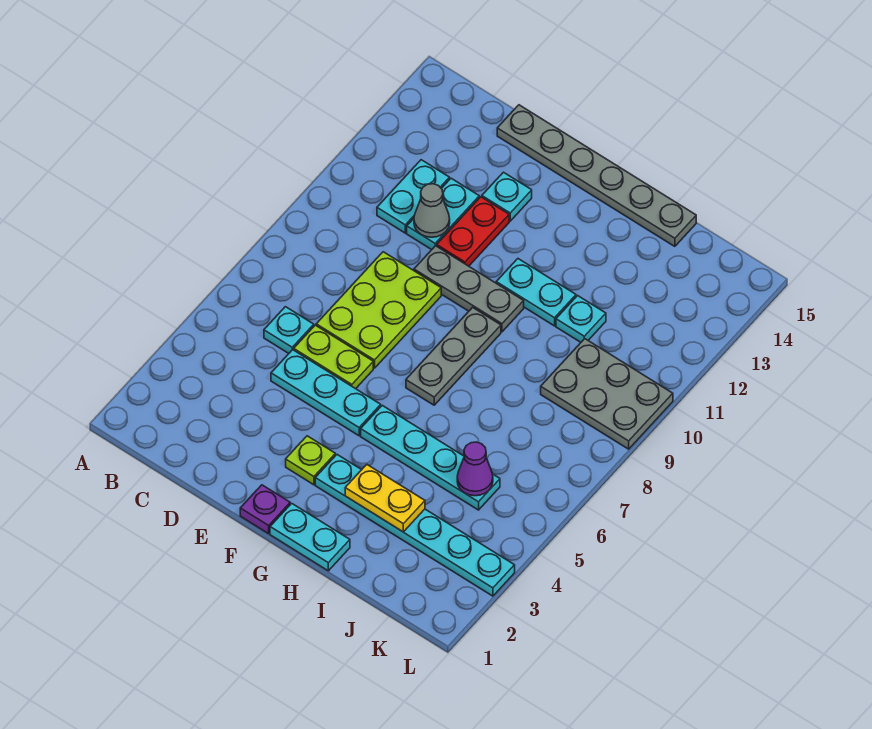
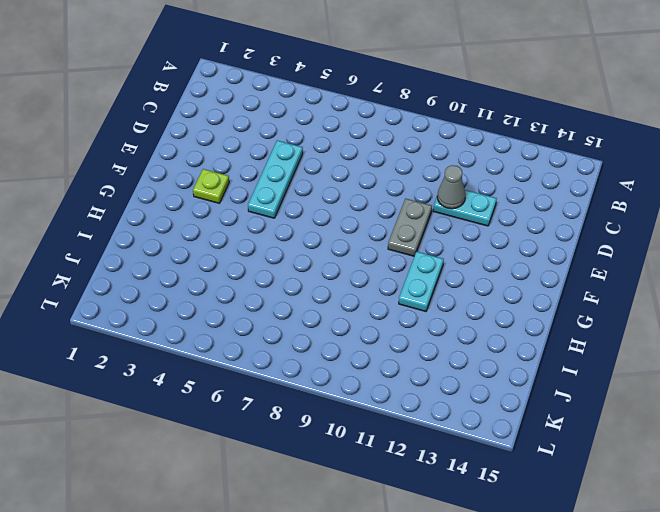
grey 1x2 plate [388,199,432,256] -> grey 1x3 plate [414,246,524,332]
none -> cyan 1x1 plate [264,307,314,353]
none -> cyan 1x2 plate [377,160,450,233]
none -> lime 1x2 plate [294,325,373,389]

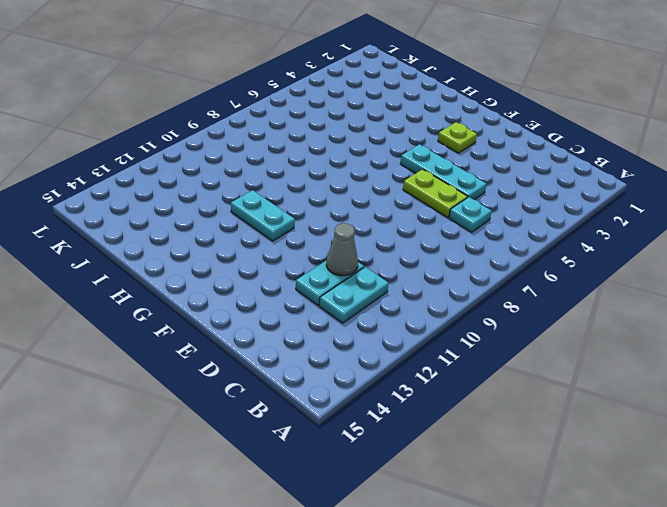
none -> lime 2x3 plate [316,252,441,368]
none -> grey 1x6 plate [497,105,696,246]
none -> grey 1x3 plate [414,246,524,332]

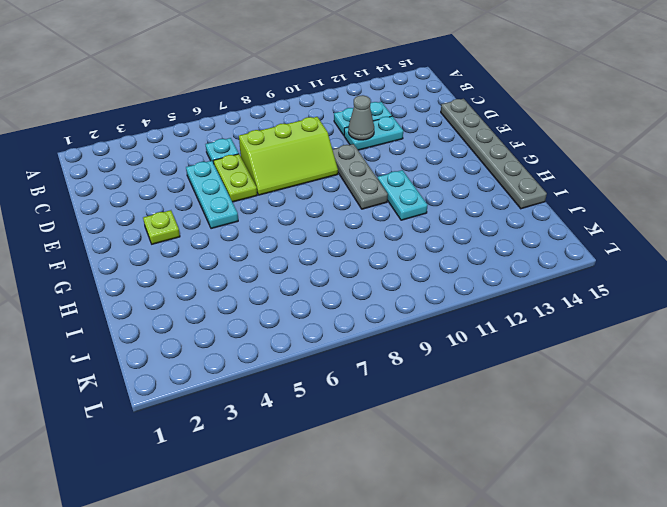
lime 2x3 slope [239,117,338,195] -> lime 2x3 plate [316,252,441,368]
none -> red 1x2 plate [437,197,509,266]
none -> cyan 1x1 plate [482,172,532,221]
none -> purple 1x1 plate [240,485,290,534]

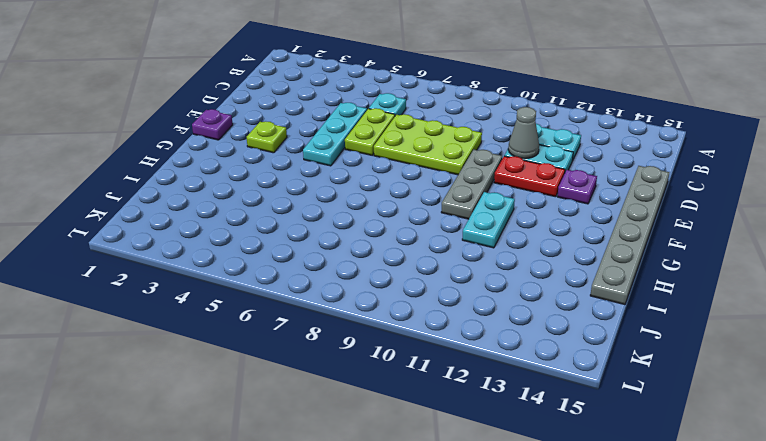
purple 1x1 plate [557,170,597,204] -> cyan 1x1 plate [482,172,532,221]
none -> cyan 1x2 plate [270,503,350,571]
none -> cyan 1x6 plate [315,455,515,596]
none -> cyan 1x4 plate [361,405,500,510]

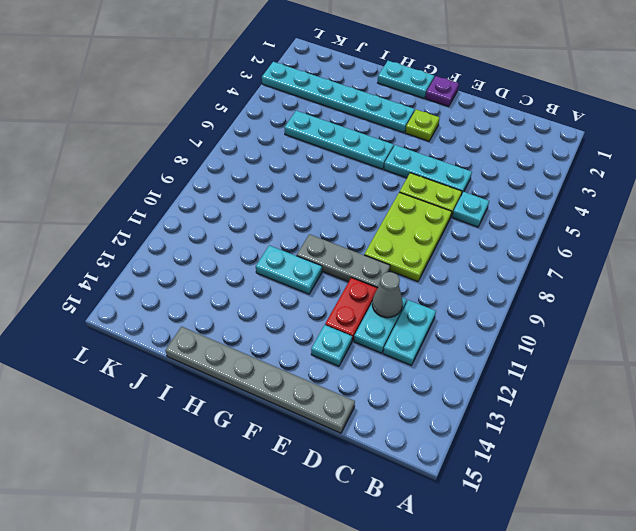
none -> grey 1x3 plate [406,307,501,405]
none -> cyan 1x1 plate [556,296,606,342]
none -> grey 2x3 plate [541,339,673,449]

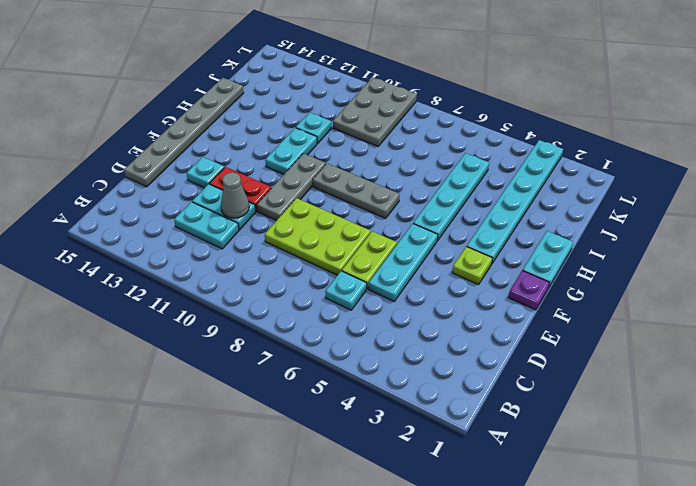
none -> yellow 1x2 plate [345,465,425,532]
none -> purple 1x1 cone [457,442,493,496]

